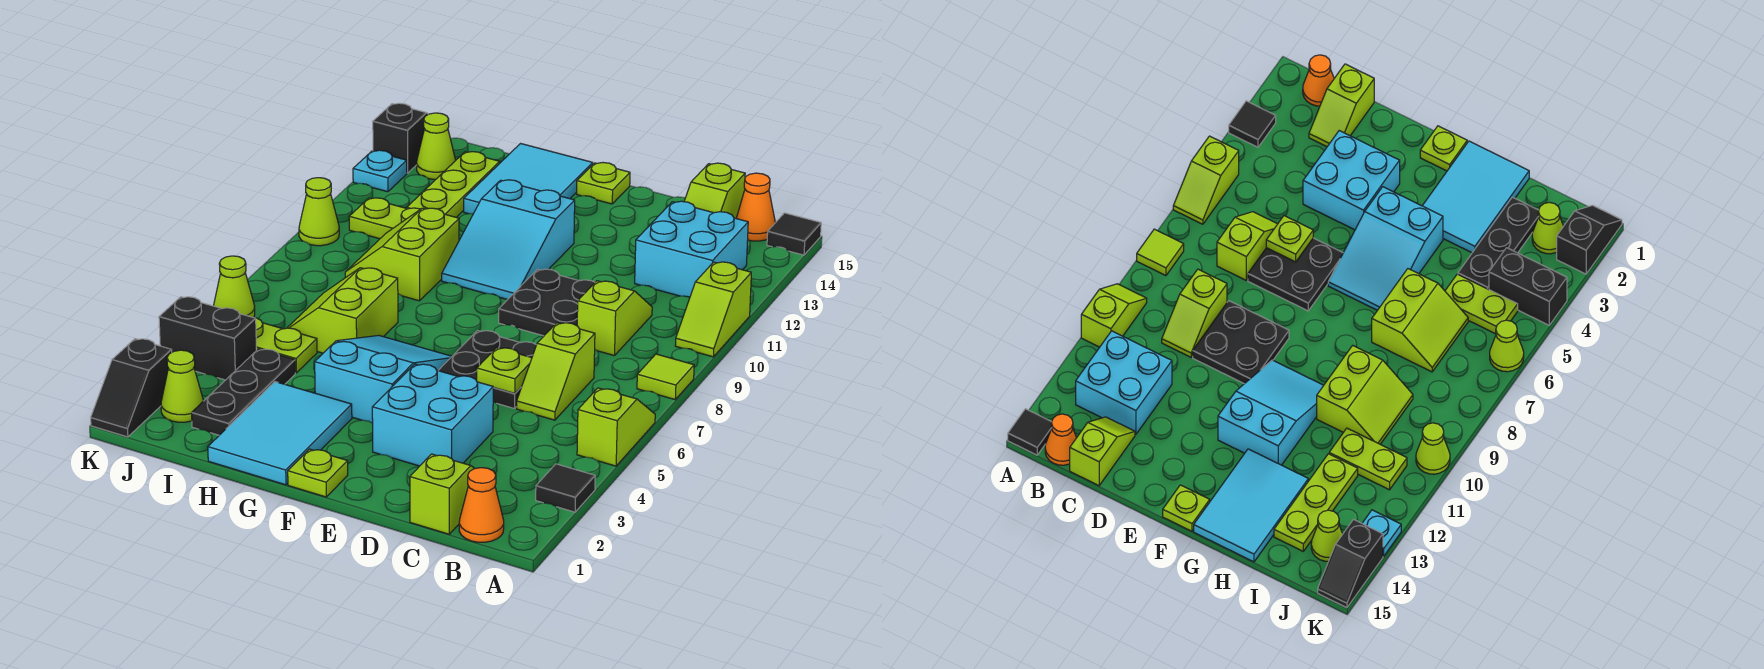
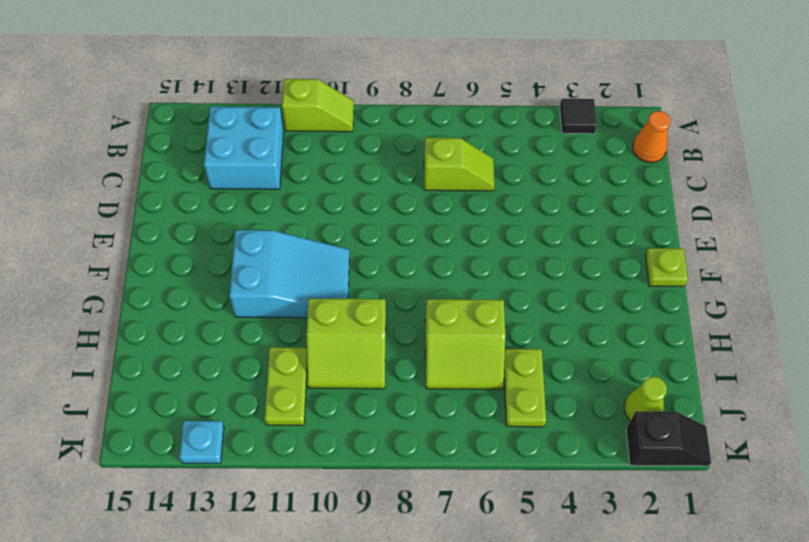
none -> lime 1x2 slope [577,388,655,466]
none -> lime 1x1 tile [637,354,694,399]
none -> black 1x1 tile [767,213,821,255]
none -> orange 1x1 cone [736,173,775,241]

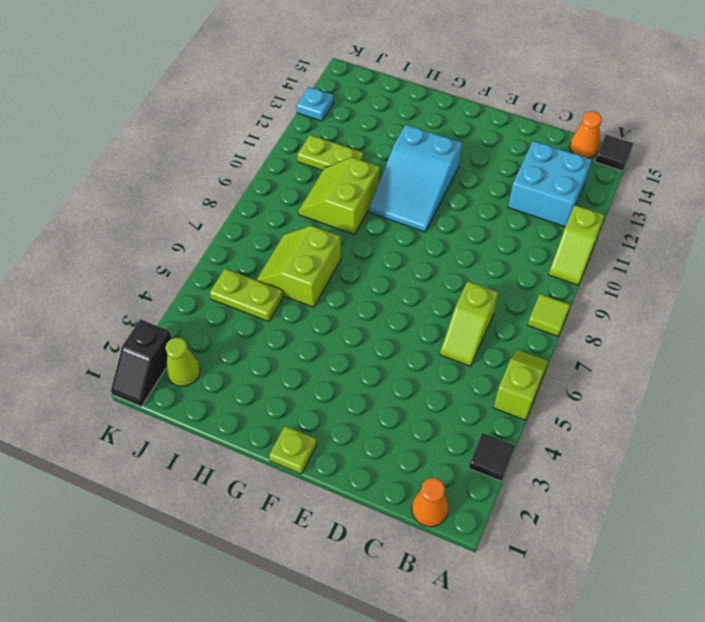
none -> lime 1x2 slope [410,454,475,534]
none -> lime 1x2 slope [577,281,652,356]
none -> lime 1x2 slope [684,163,745,218]
none -> cyan 2x2 brick [372,364,493,466]

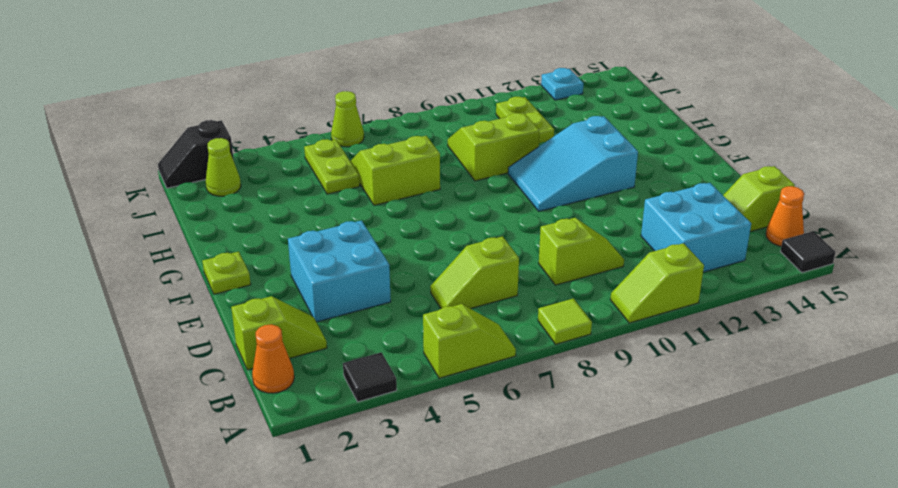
none -> black 2x2 plate [438,331,536,409]
none -> black 2x2 plate [499,269,595,336]
none -> cyan 2x3 slope [315,335,452,423]
none -> lime 1x1 plate [577,163,630,204]

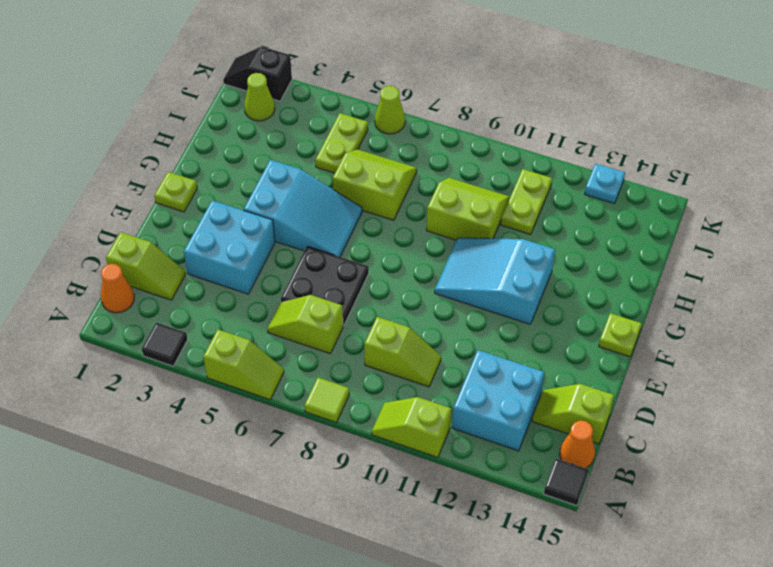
none -> black 2x2 plate [499,269,595,336]
none -> cyan 2x3 tile [208,382,352,485]
none -> cyan 2x3 tile [464,144,593,214]
none -> black 1x3 plate [192,349,295,435]

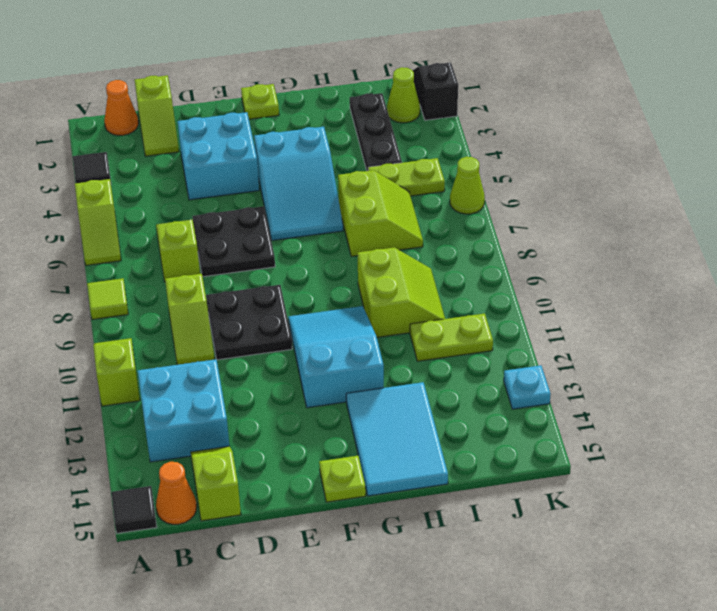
none -> cyan 2x3 tile [208,382,352,485]
none -> lime 1x3 plate [407,152,500,217]
none -> black 1x2 brick [159,297,257,380]
none -> lime 1x1 cone [417,113,456,179]

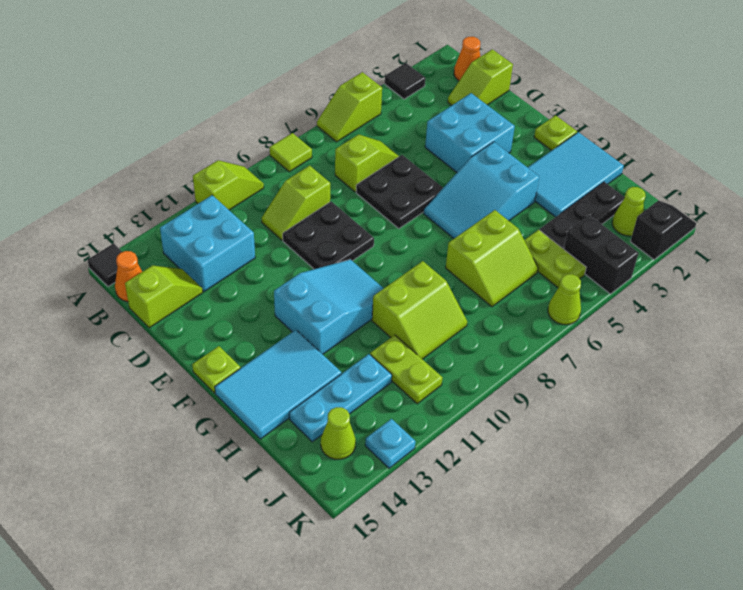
cyan 1x3 plate [289,354,392,442] -> lime 1x3 plate [407,152,500,217]
none -> lime 1x1 cone [299,178,339,246]
none -> black 1x2 slope [373,103,428,173]
none -> lime 1x1 plate [477,348,532,393]

